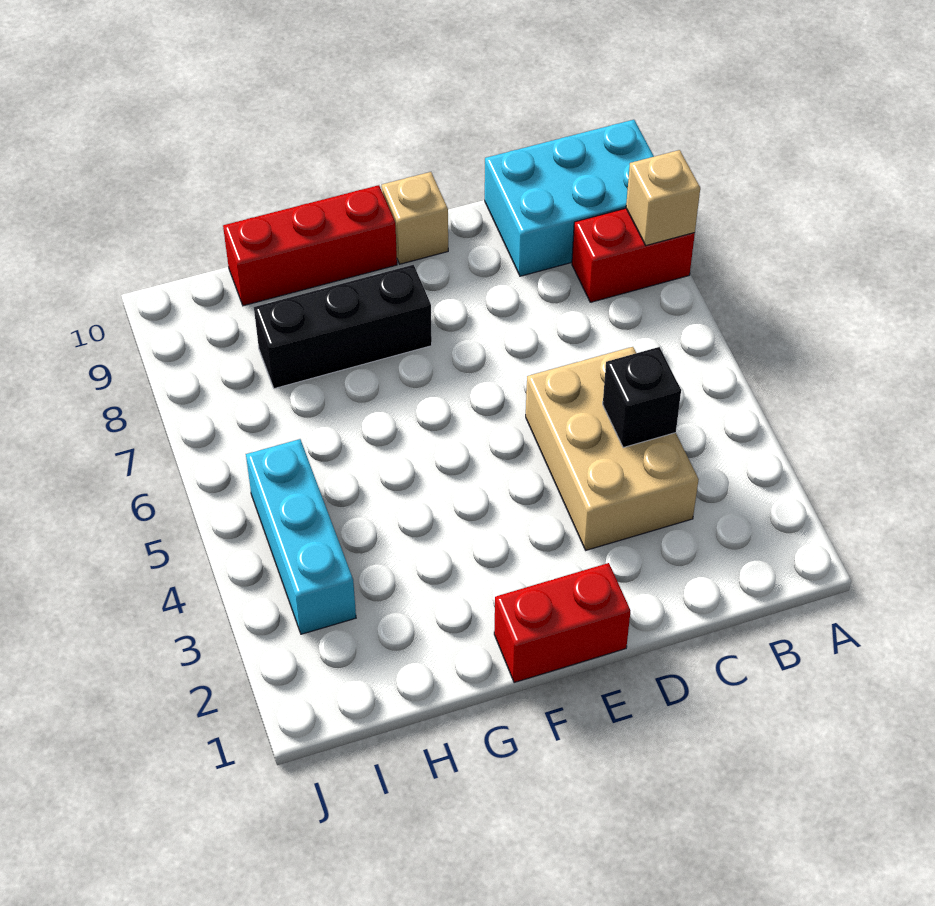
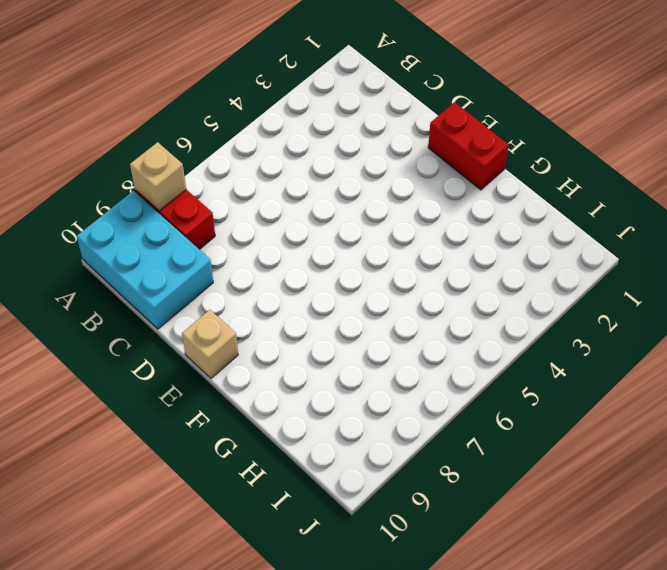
none -> tan 2x3 brick [526,347,699,550]
none -> black 1x3 brick [254,265,432,389]

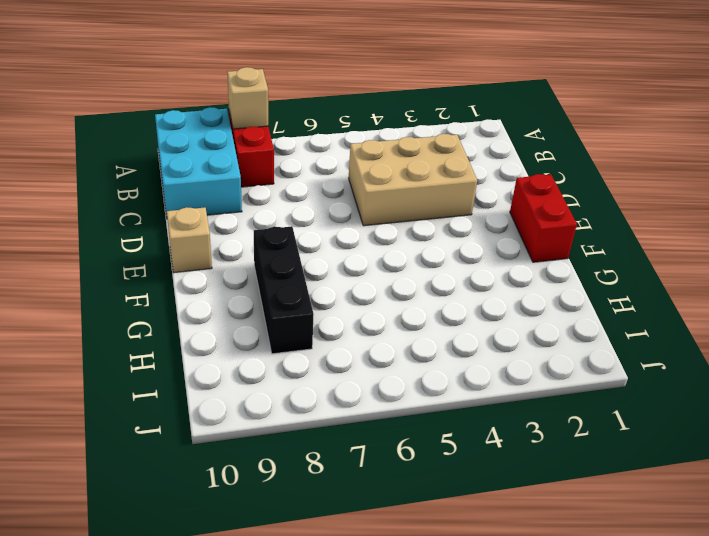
none -> red 1x3 brick [223,185,397,306]
none -> cyan 1x3 brick [246,439,356,634]

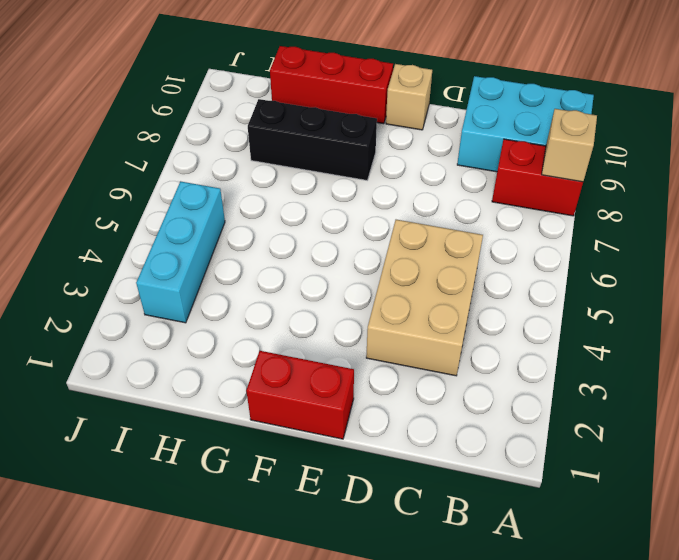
none -> black 1x1 brick [603,347,681,448]

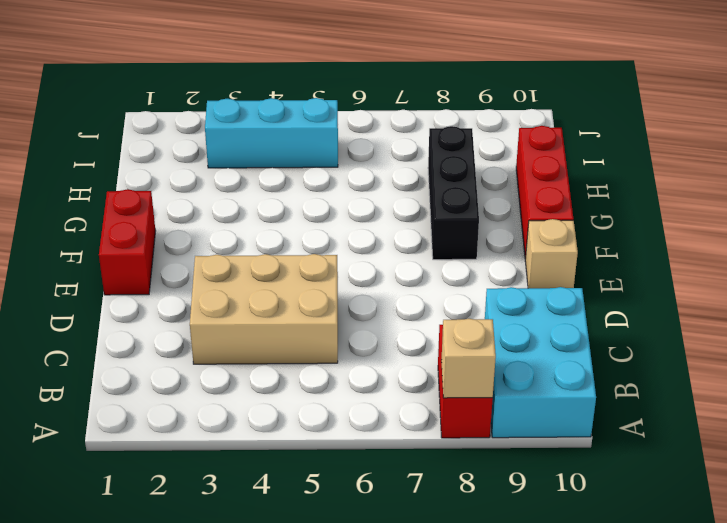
none -> black 1x1 brick [603,347,681,448]

